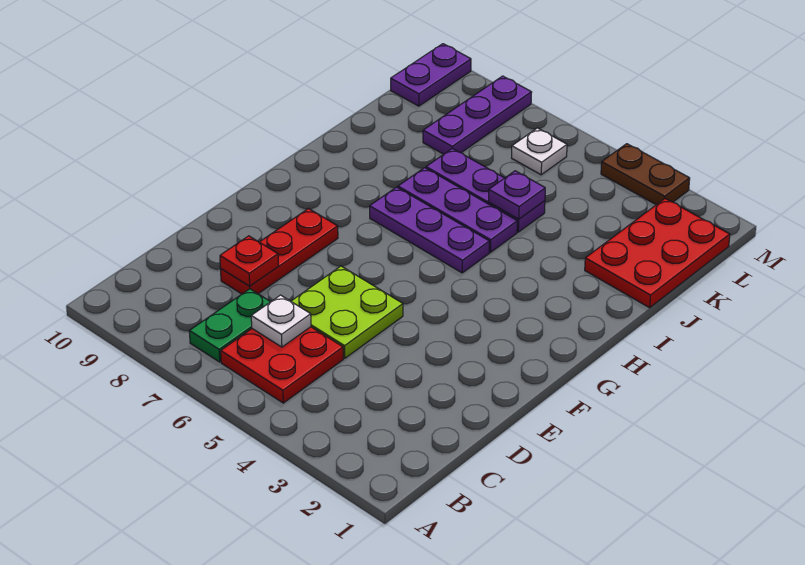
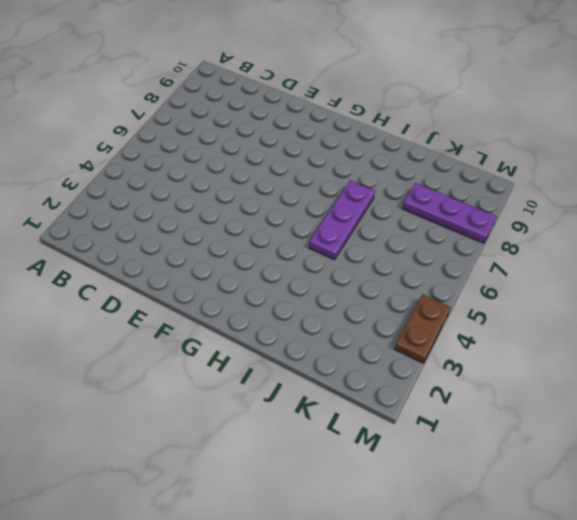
none -> red 2x2 plate [221,327,343,403]
none -> green 1x2 plate [189,289,270,362]
none -> lime 2x2 plate [291,266,403,358]

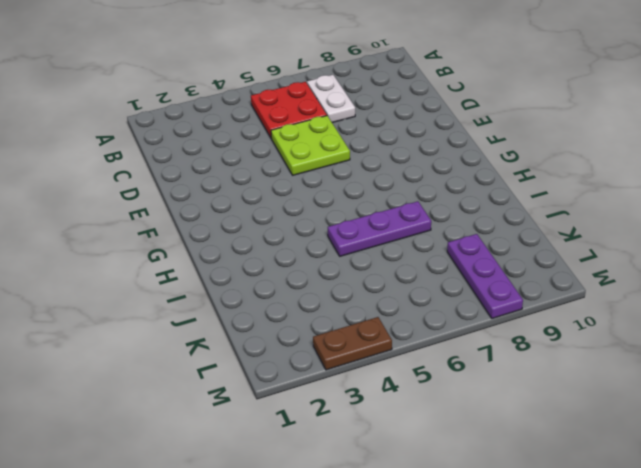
white 1x2 plate [307,75,355,123] -> green 1x2 plate [189,289,270,362]
none -> red 1x3 plate [221,209,338,294]
none -> purple 1x3 plate [370,187,489,273]
none -> red 2x3 plate [585,199,730,308]

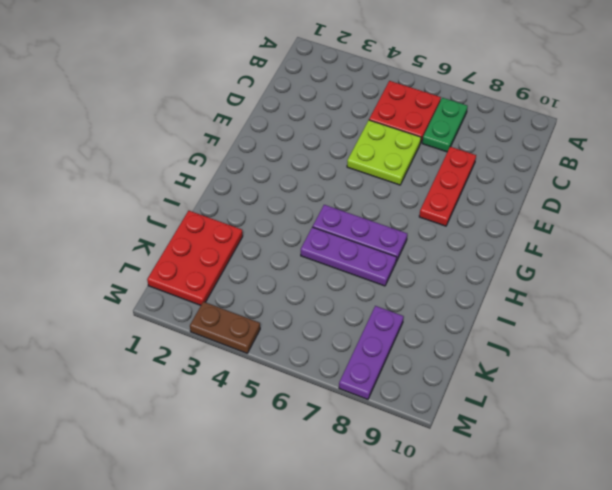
none -> purple 1x3 plate [426,148,545,232]
none -> white 1x1 plate [512,128,567,175]
none -> purple 1x2 plate [391,44,471,106]

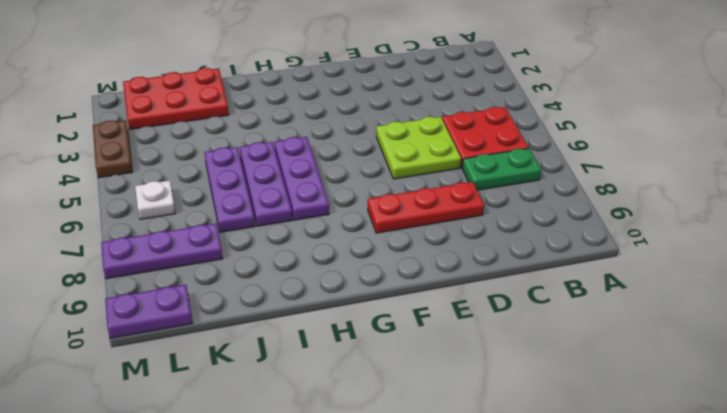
none -> white 1x1 plate [251,295,311,347]
none -> red 1x1 plate [220,236,279,286]
none -> purple 1x1 plate [488,171,545,219]

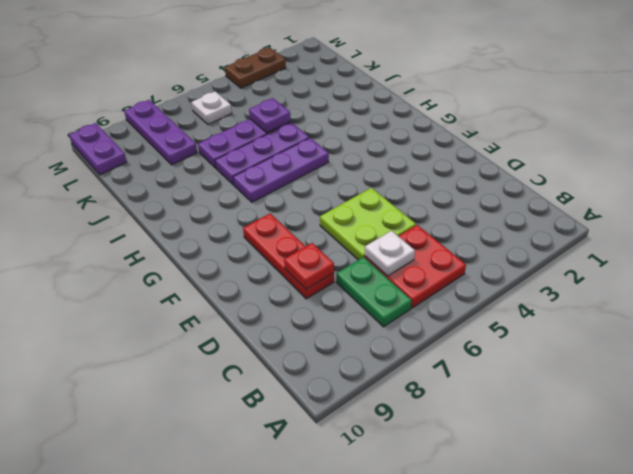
none -> red 2x3 plate [585,199,730,308]

